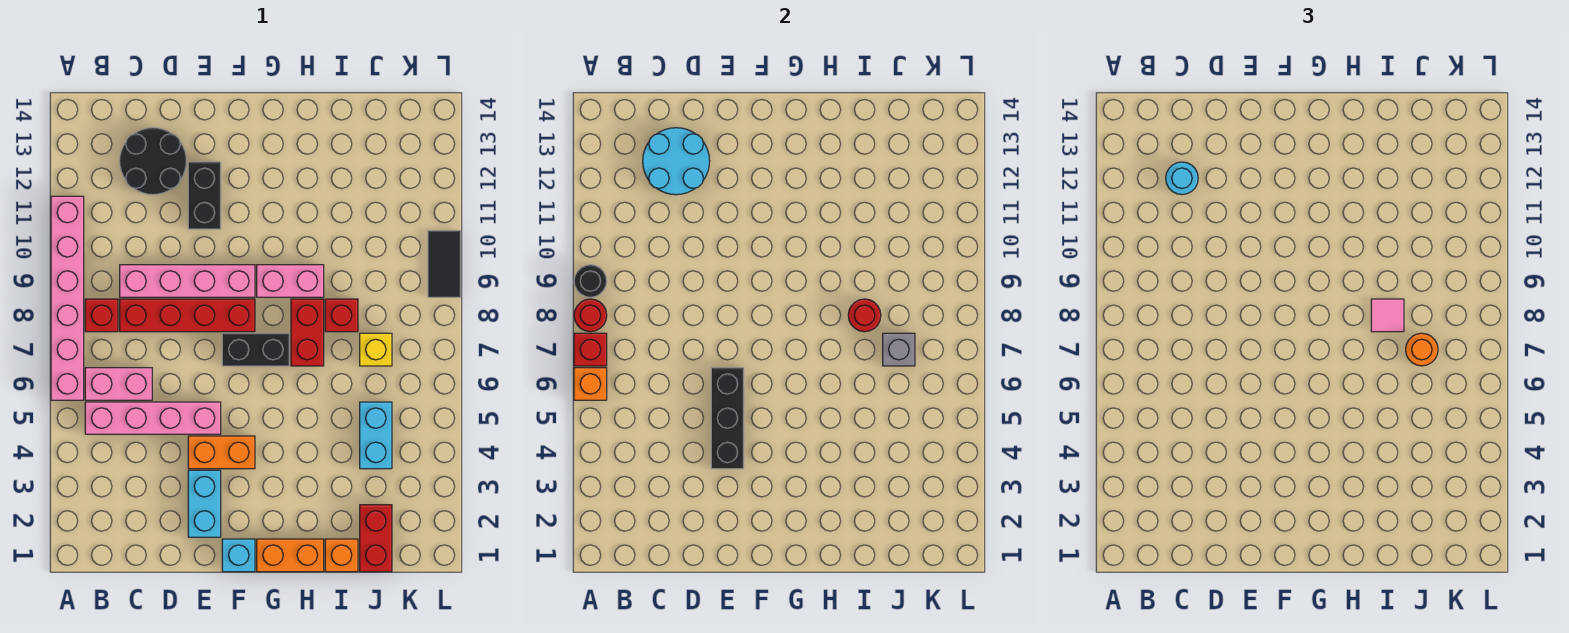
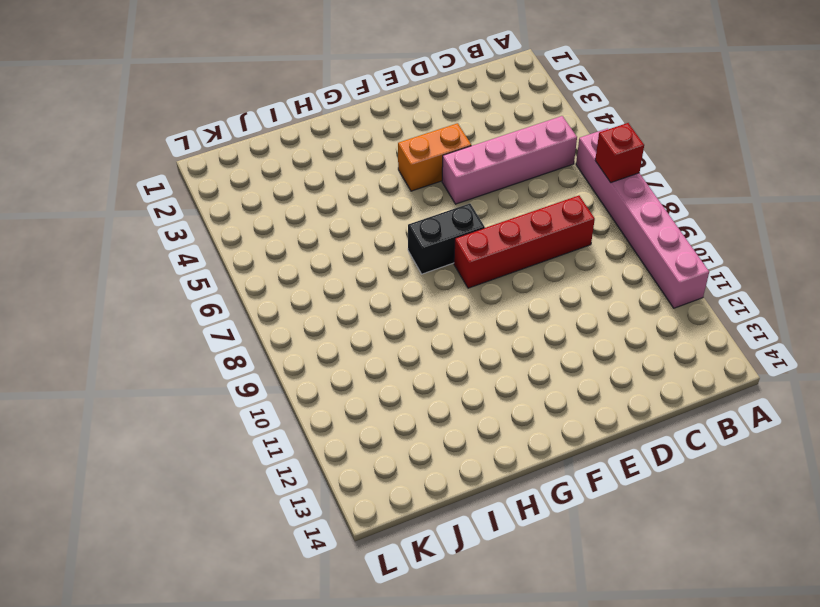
none -> pink 1x2 brick [85,368,152,400]
none -> red 1x1 brick [85,299,118,332]
none -> pink 1x4 brick [120,265,255,297]
none -> black 2x2 round brick [120,128,187,195]

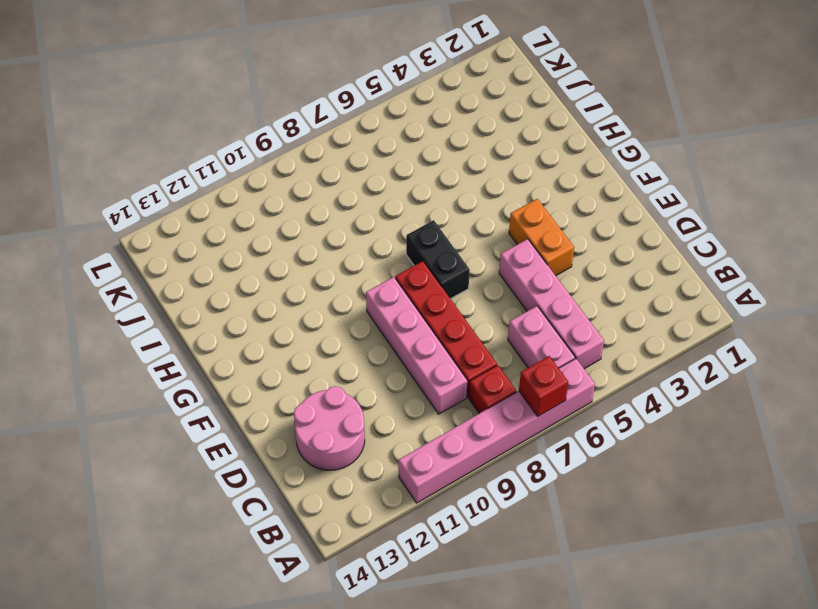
pink 2x2 round brick [294,386,365,470] -> black 2x2 round brick [120,128,187,195]
none -> cyan 1x2 brick [188,470,221,537]
none -> black 1x2 brick [188,162,221,229]
none -> cyan 1x1 brick [222,539,255,572]
none -> orange 1x2 brick [257,539,324,572]

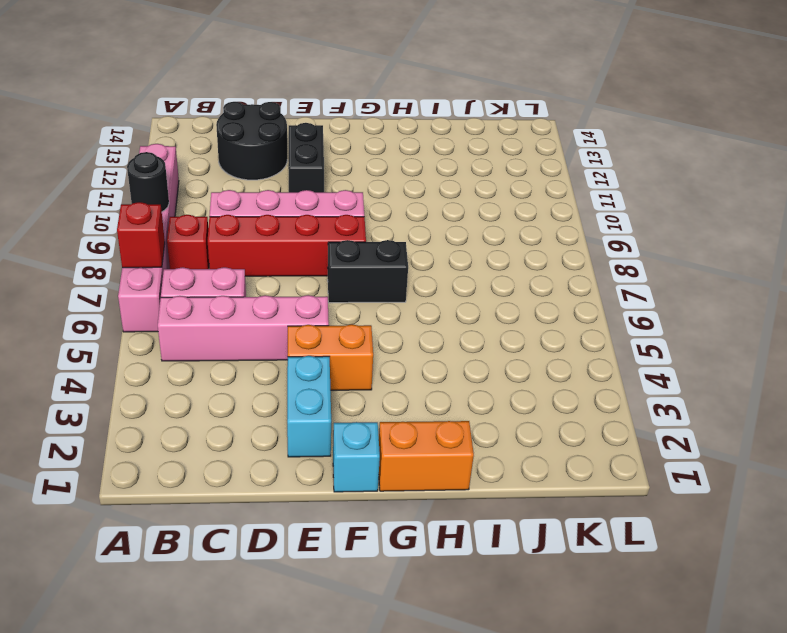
none -> pink 1x2 brick [257,265,324,297]
none -> red 1x2 brick [291,299,324,366]
none -> orange 1x1 brick [325,539,358,572]
none -> red 1x1 brick [325,299,358,332]

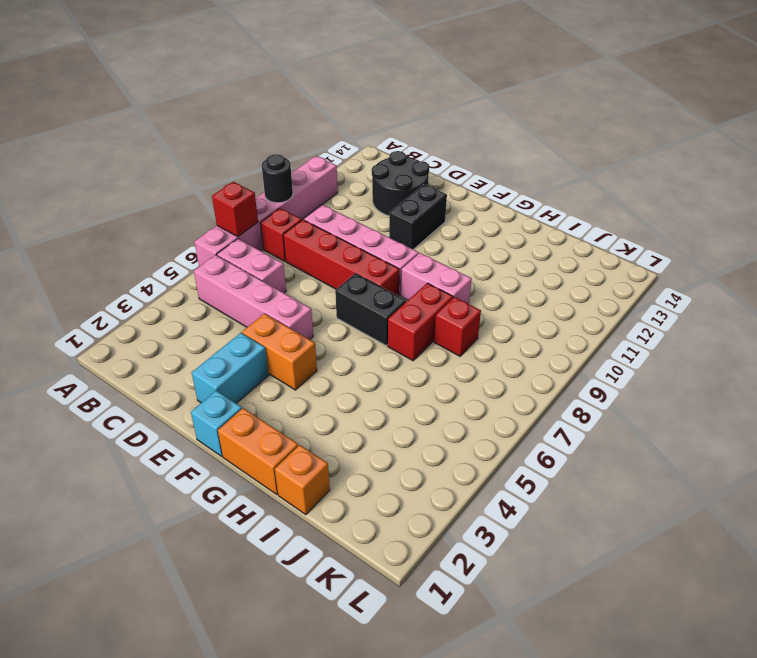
none -> red 1x2 brick [360,505,392,572]
none -> cyan 1x2 brick [360,402,392,469]
none -> yellow 1x1 brick [360,333,392,366]
none -> black 1x2 tile [428,231,461,297]

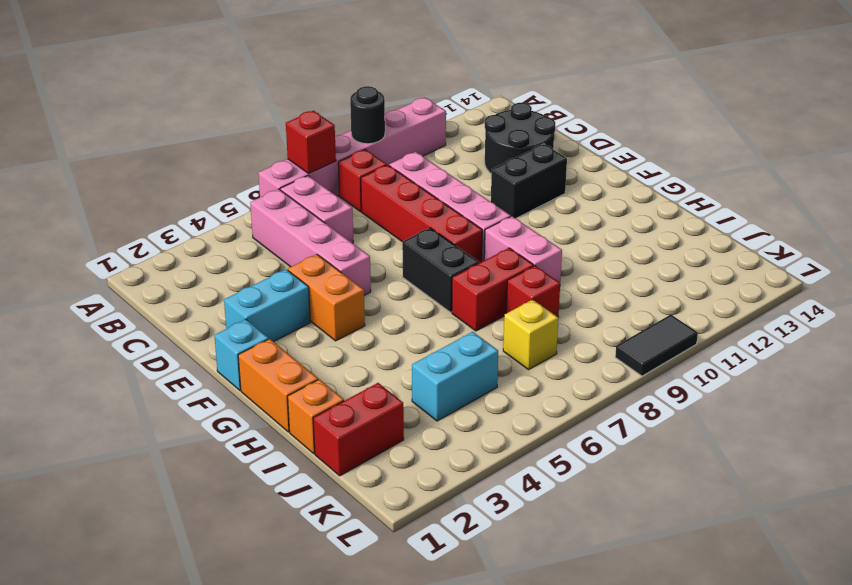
none -> orange 1x1 brick [574,368,607,400]
none -> red 1x1 round brick [574,299,607,332]
none -> cyan 2x2 round brick [643,128,710,195]
none -> black 1x3 brick [711,368,744,469]

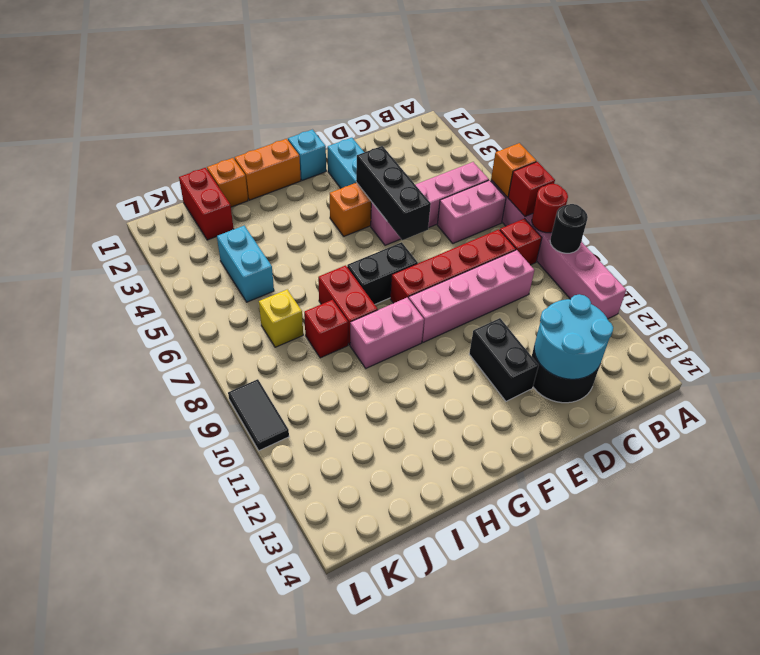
none -> red 1x1 round brick [848,299,881,332]
none -> grey 1x1 brick [883,333,915,366]
none -> cyan 1x1 round brick [1166,162,1198,195]
none -> pink 1x1 tile [1371,299,1404,332]

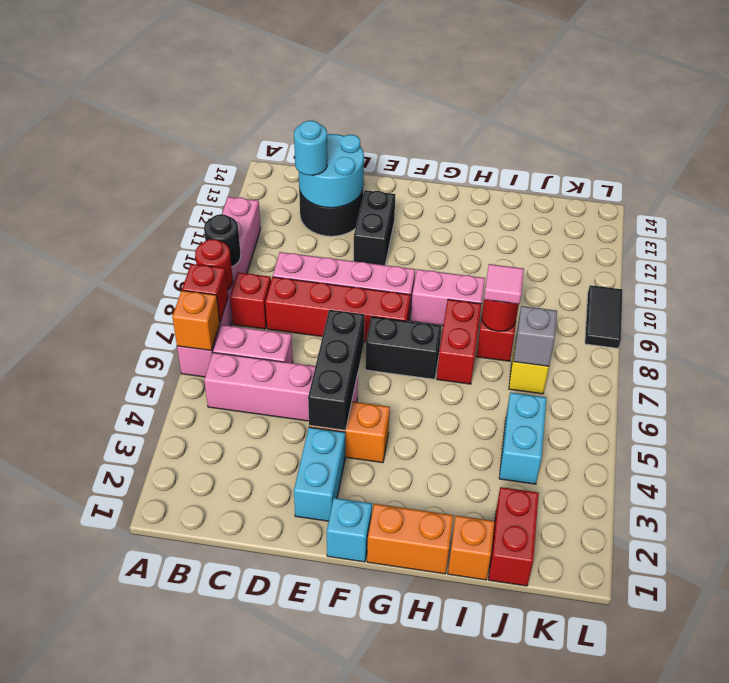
none -> orange 1x1 round brick [1406,333,1438,366]

